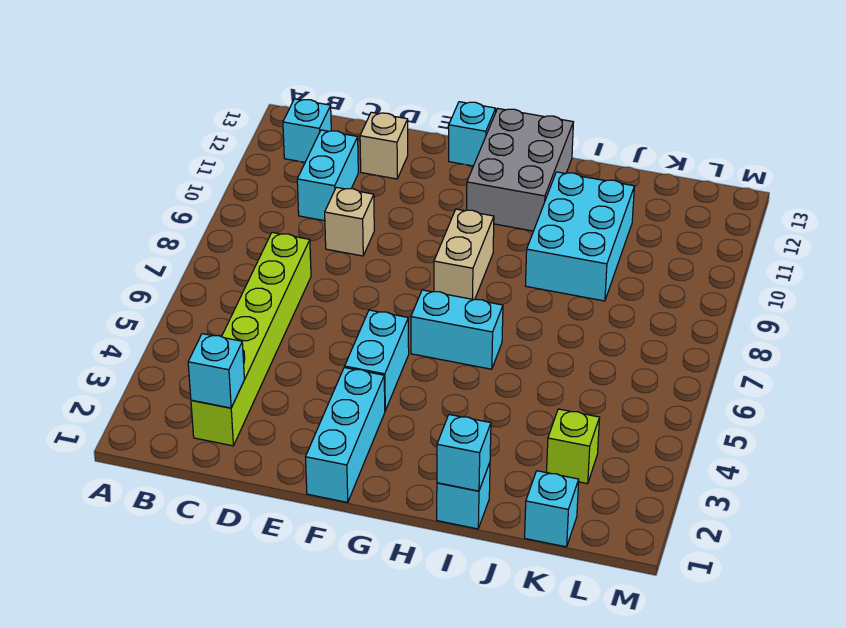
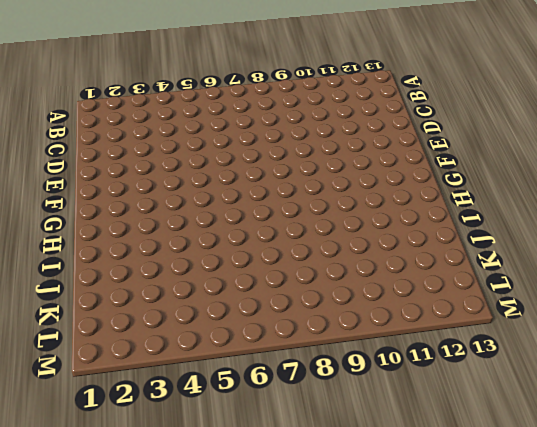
none -> cyan 1x1 brick [283,99,331,162]
none -> lime 1x6 brick [191,233,311,446]
none -> cyan 1x2 brick [297,130,358,221]

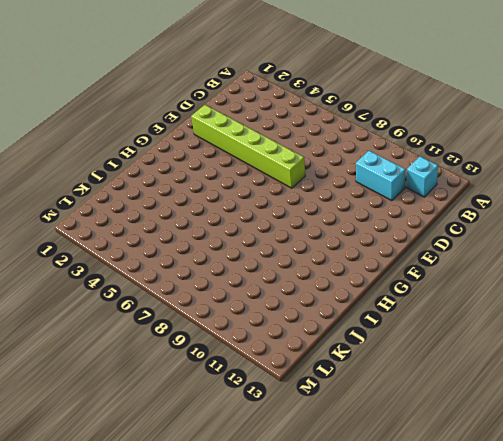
lime 1x6 brick [191,105,305,188] -> lime 1x6 brick moved to [191,233,311,446]
none -> tan 1x1 brick [325,187,374,256]
none -> tan 1x1 brick [360,112,408,179]
none -> cyan 1x3 brick [306,367,385,502]

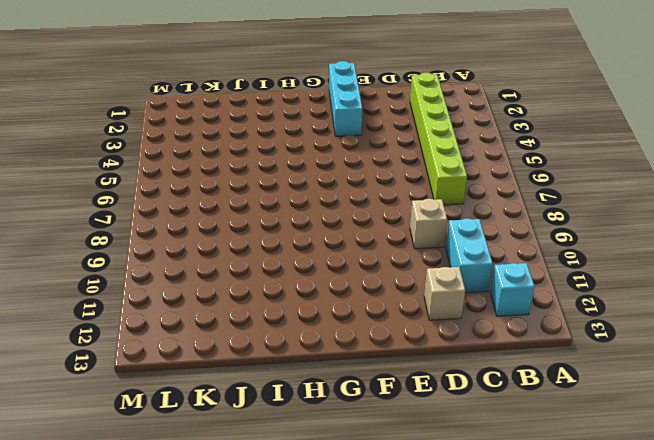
none -> cyan 1x2 brick [345,310,409,411]
none -> cyan 1x1 brick [449,102,496,166]
none -> cyan 1x2 brick [411,290,503,369]

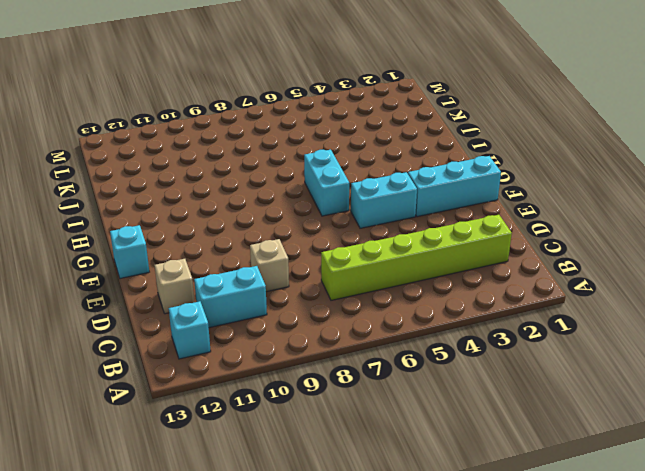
none -> tan 1x2 brick [434,209,494,300]
none -> grey 2x3 brick [467,109,573,231]
none -> cyan 1x1 brick [437,463,490,529]

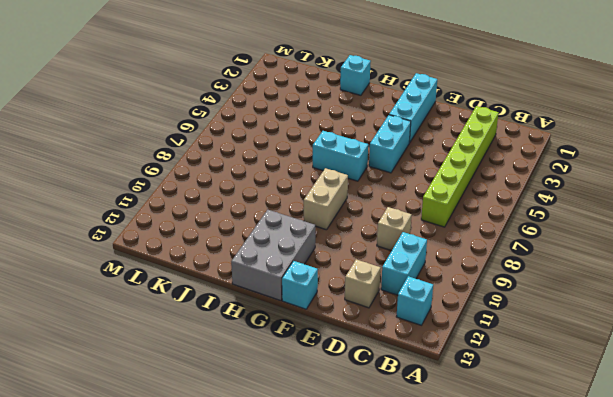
none -> cyan 2x3 brick [525,172,634,301]
none -> cyan 1x1 brick [525,471,579,547]
none -> lime 1x1 brick [547,409,600,484]

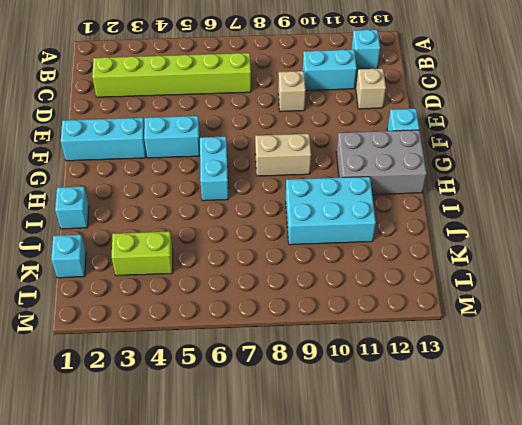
lime 1x2 brick [112,231,173,276] -> lime 1x1 brick [547,409,600,484]
none -> cyan 1x1 brick [188,334,244,408]
none -> cyan 1x1 brick [437,415,491,491]

